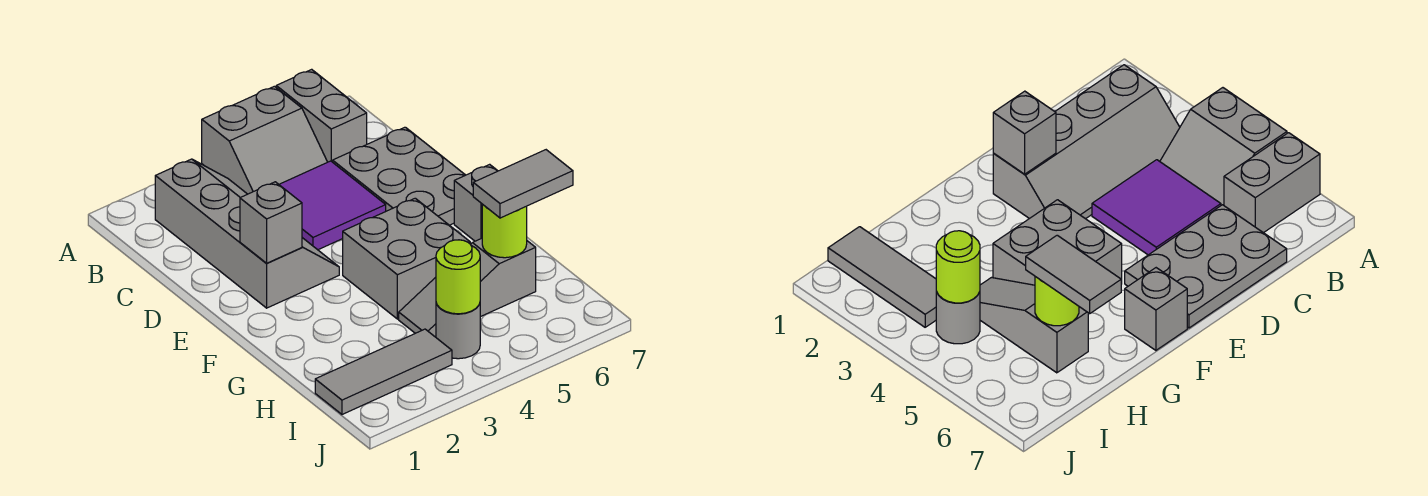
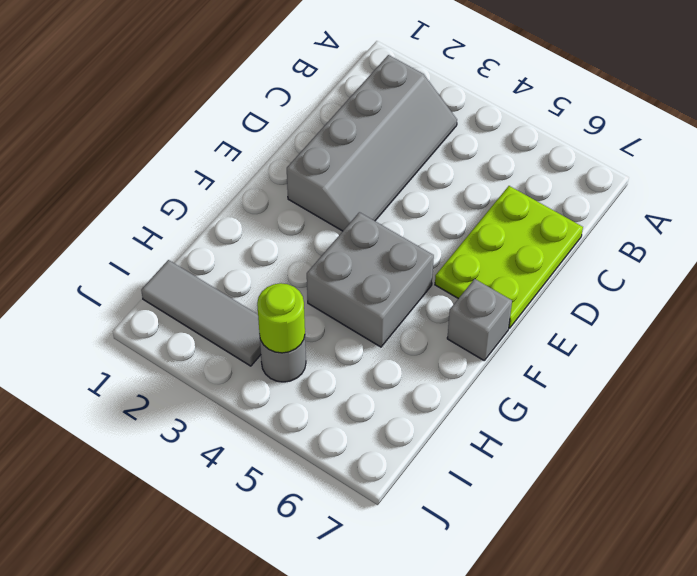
lime 2x3 plate [435,186,583,328] -> grey 2x3 plate [333,127,465,225]
none -> grey 2x2 slope [202,86,327,194]
none -> grey 1x2 brick [276,69,367,162]
none -> purple 2x2 tile [279,161,386,250]

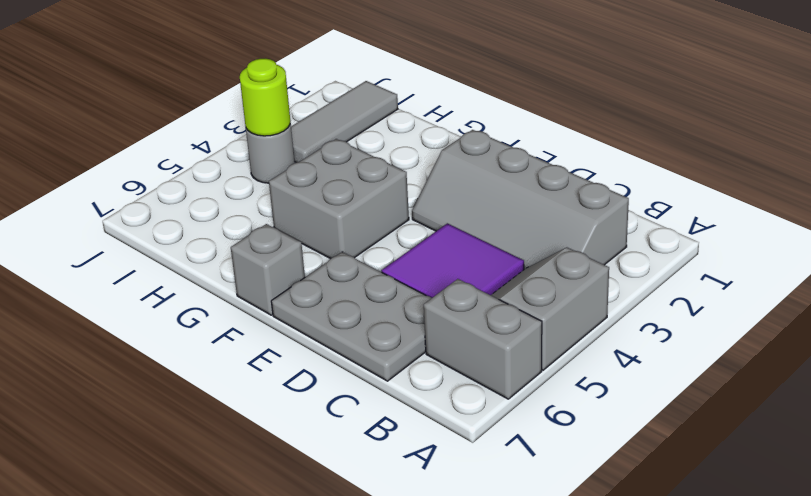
none -> grey 1x3 slope [399,238,536,337]
none -> grey 1x1 brick [240,182,302,263]
none -> lime 1x1 round brick [482,204,527,258]

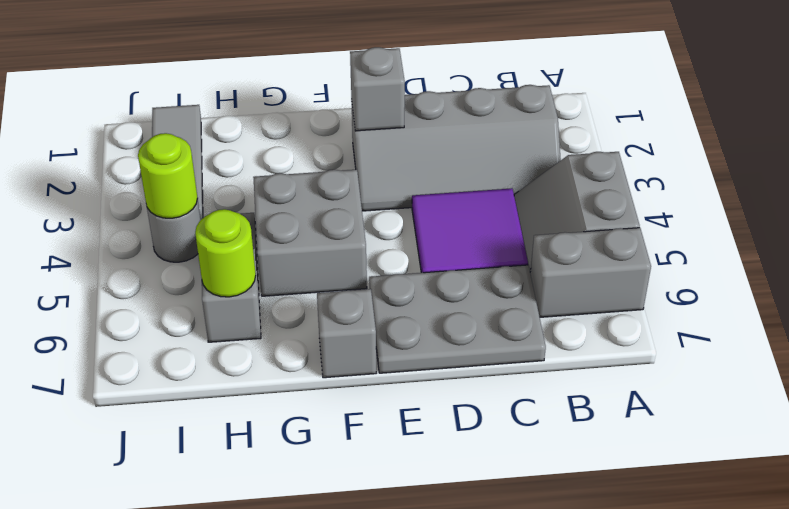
none -> grey 1x2 tile [473,150,573,218]

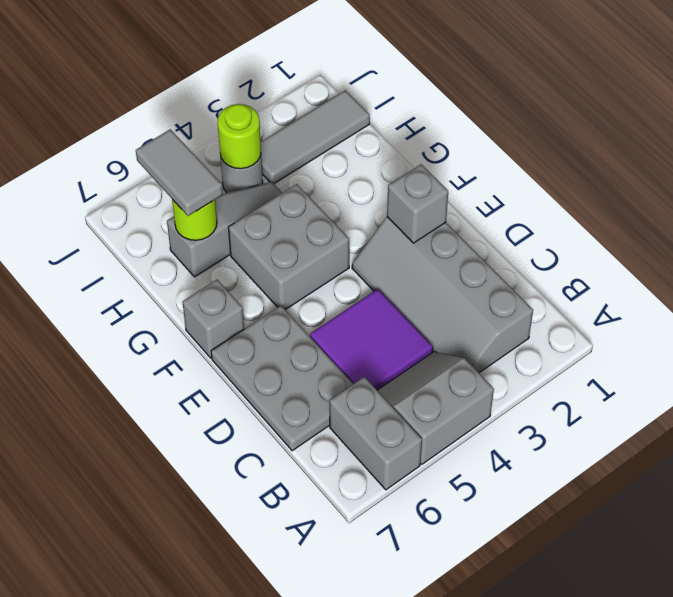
grey 1x2 tile [136,129,223,216] -> grey 1x2 tile turned to [473,150,573,218]

